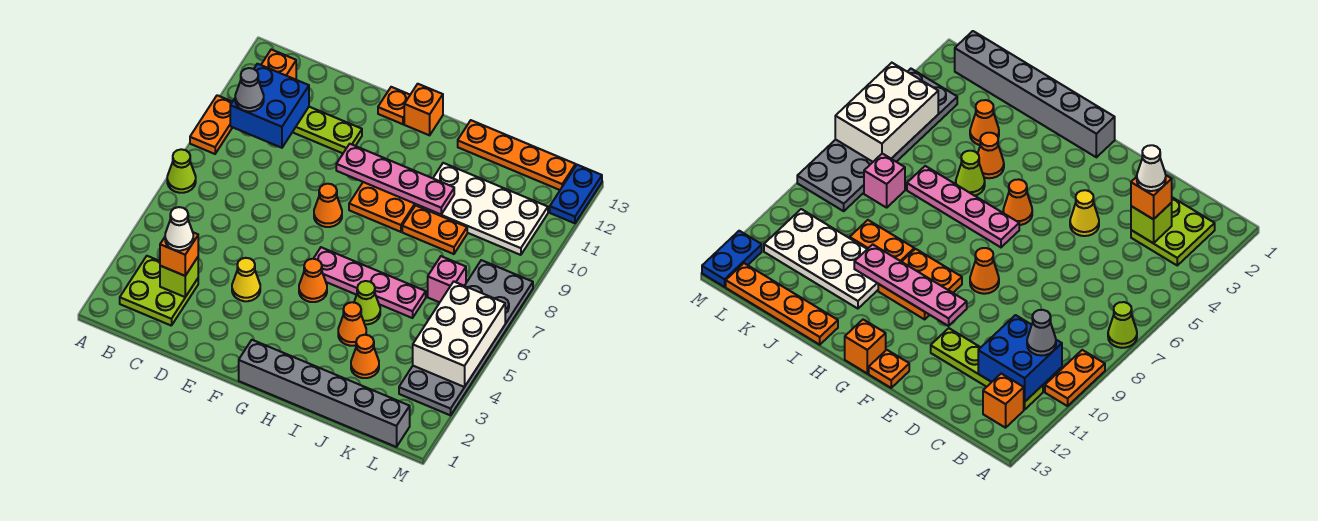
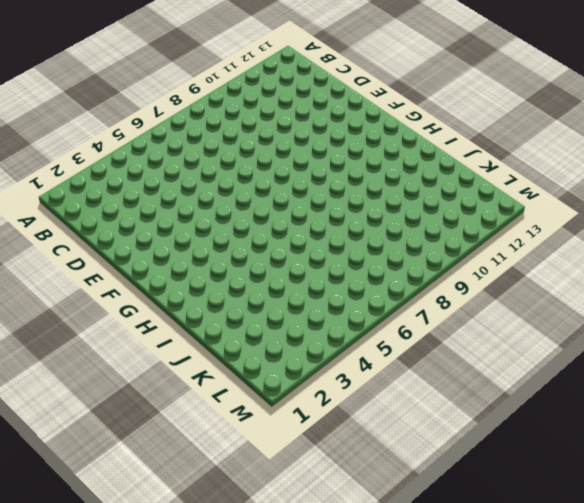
none -> lime 1x1 cone [167,149,196,193]
none -> orange 1x2 plate [190,95,233,154]
none -> lime 2x2 plate [120,256,198,326]

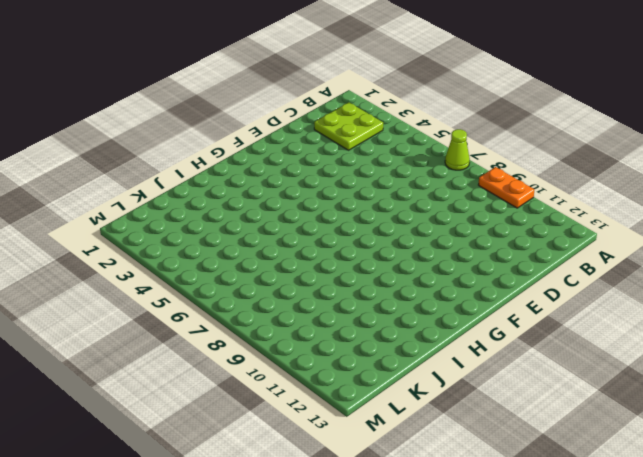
none -> lime 1x4 plate [293,107,362,153]
none -> orange 1x1 brick [261,50,296,80]
none -> yellow 1x1 cone [232,258,260,301]

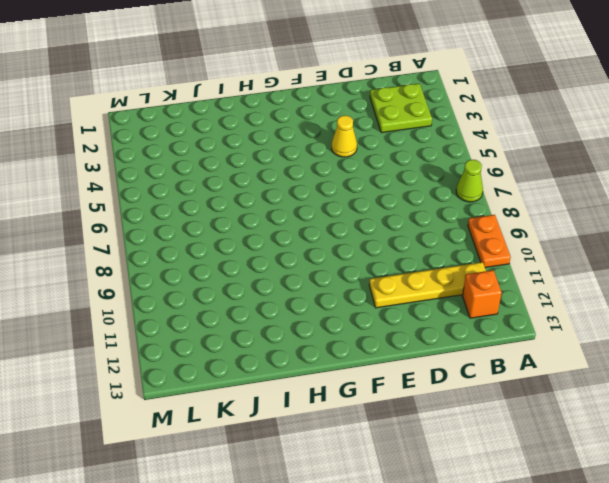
yellow 1x4 plate [369,262,486,308] -> lime 1x4 plate [293,107,362,153]
none -> orange 1x1 cone [314,184,342,227]
none -> orange 1x1 plate [378,87,410,124]
none -> grey 1x6 brick [239,340,410,447]

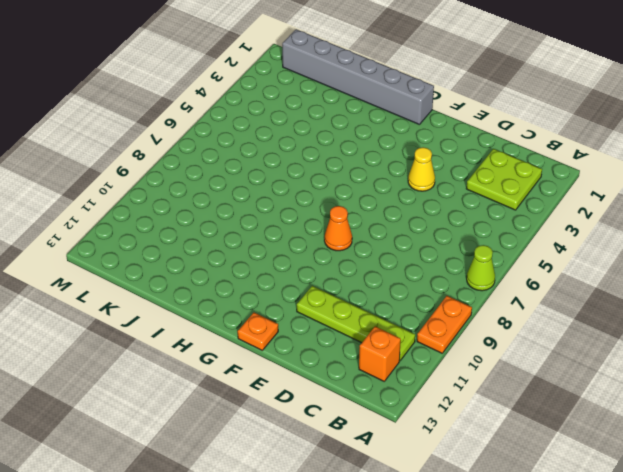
none -> orange 1x1 cone [299,259,327,302]
none -> pink 1x4 plate [313,247,426,318]
none -> orange 2x2 plate [349,182,416,232]

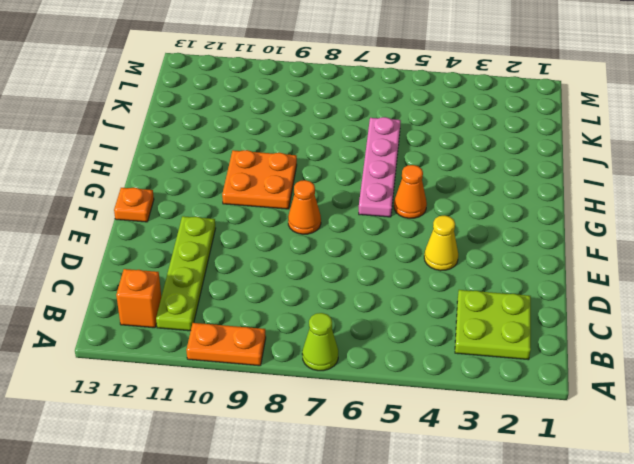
none -> grey 1x6 brick [239,340,410,447]
none -> orange 1x1 brick [404,84,443,135]
none -> orange 1x1 cone [338,302,366,346]

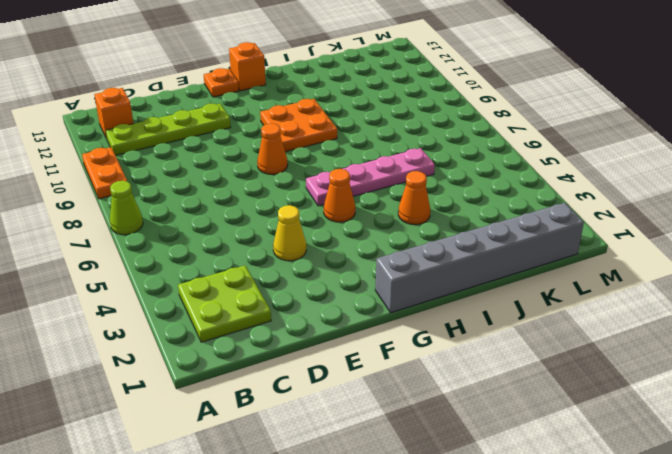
none -> lime 1x1 cone [354,281,380,324]
none -> orange 1x2 plate [402,206,467,254]
none -> white 2x4 plate [416,163,548,255]

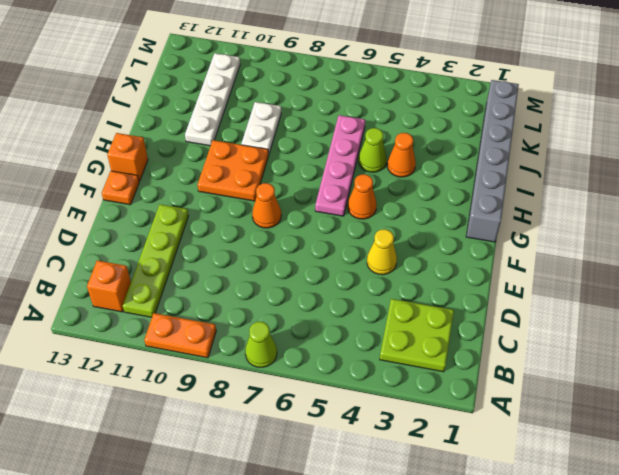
white 1x2 plate [241,102,281,155] -> orange 1x2 plate [402,206,467,254]
white 1x4 plate [185,53,240,146] -> white 2x4 plate [416,163,548,255]
none -> orange 1x4 plate [458,120,576,190]
none -> orange 1x1 cone [351,335,379,378]
none -> pink 1x1 brick [428,256,466,302]

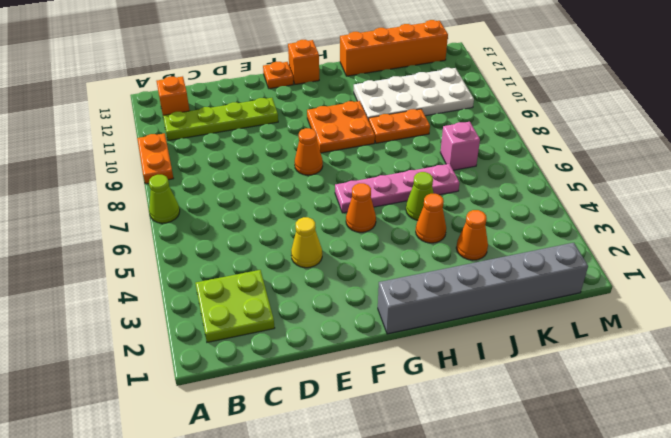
orange 1x4 brick [340,20,448,76] -> orange 1x4 plate [458,120,576,190]
none -> grey 2x6 plate [399,260,533,415]
none -> blue 1x2 plate [550,165,602,223]
none -> blue 2x2 brick [230,64,309,148]

